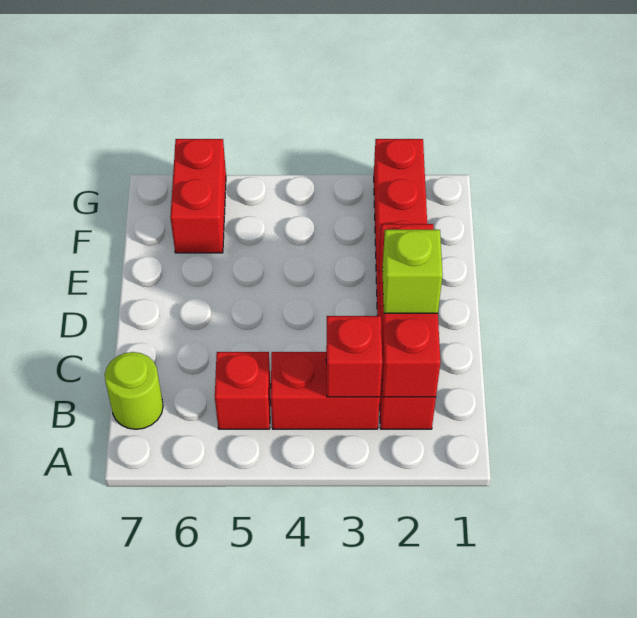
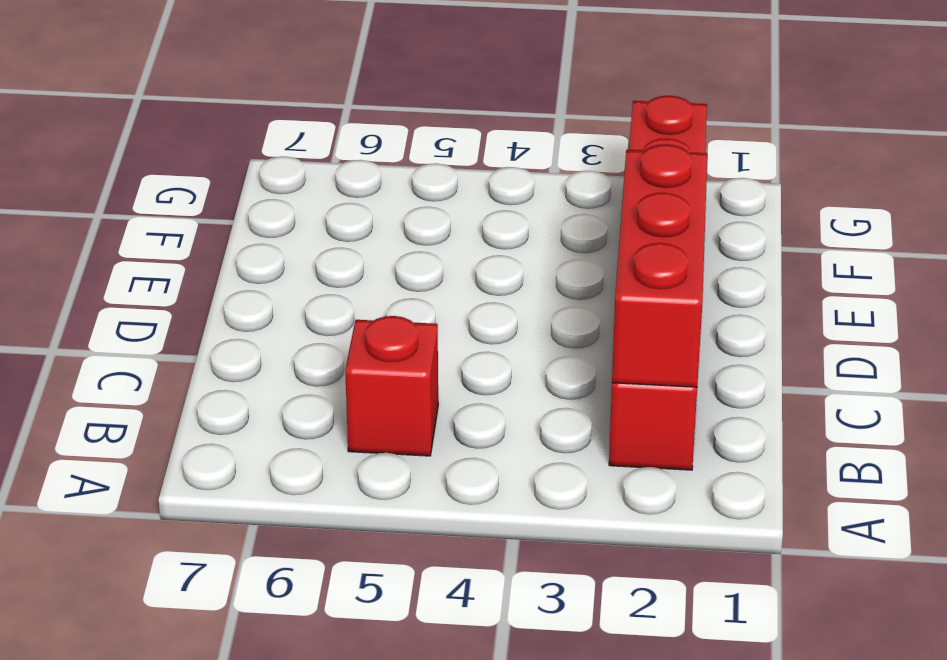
none -> red 1x2 brick [271,352,380,429]
none -> lime 1x1 round brick [105,352,163,429]

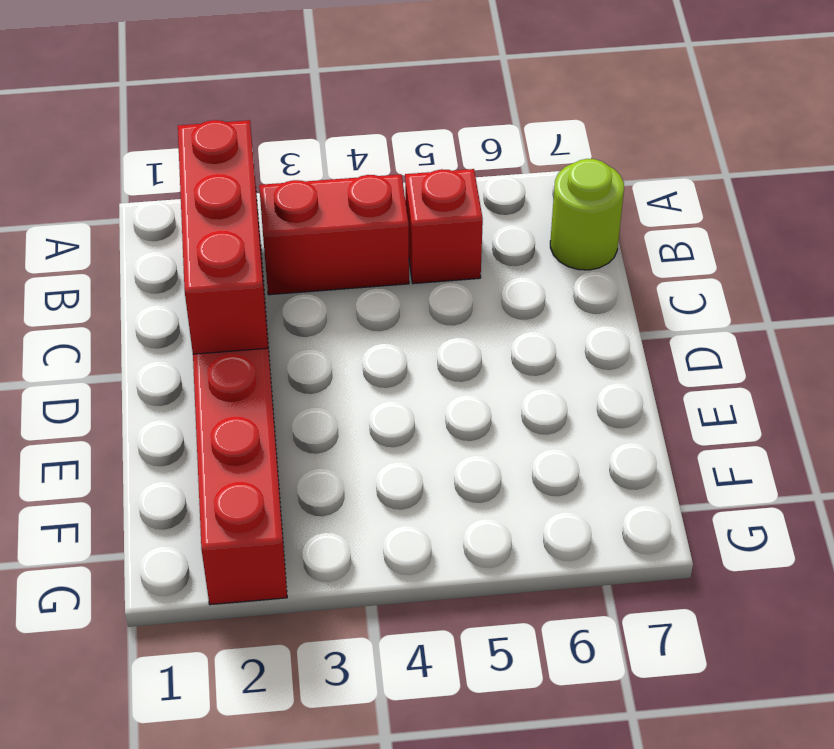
none -> red 1x2 brick [170,139,226,253]
none -> red 1x1 brick [326,316,382,397]

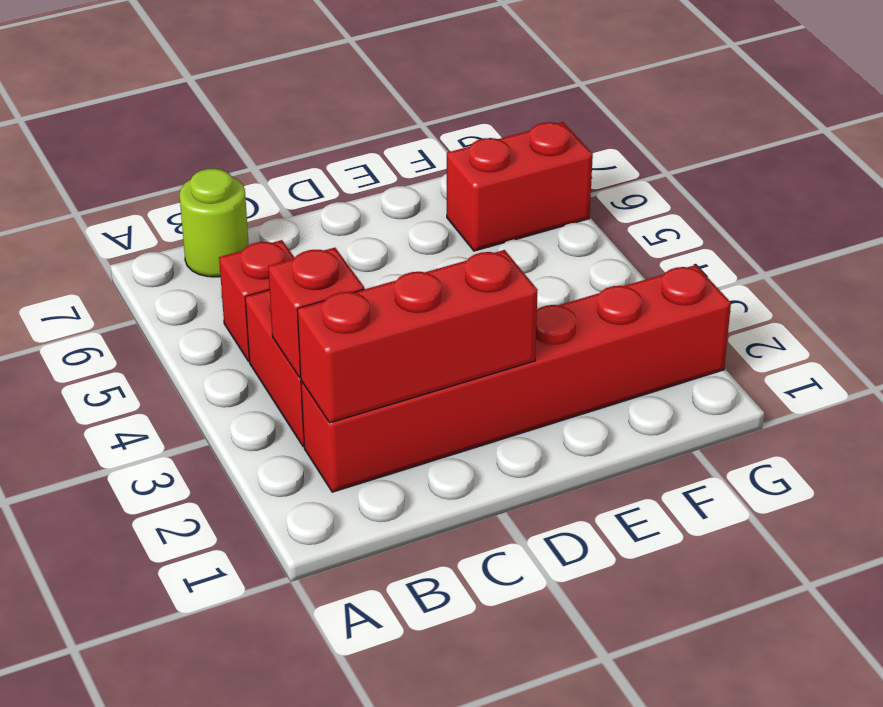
none -> lime 1x1 brick [382,230,443,313]

